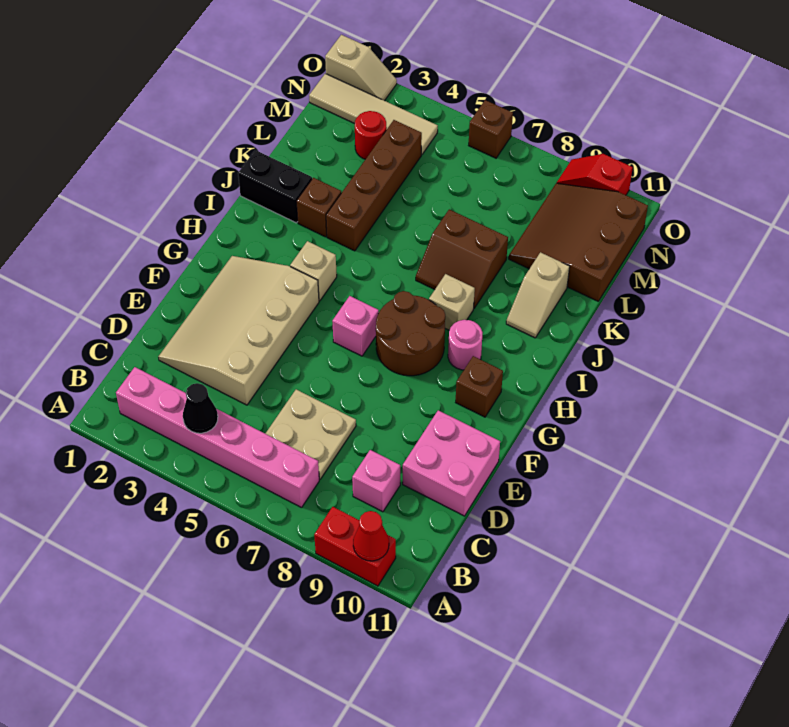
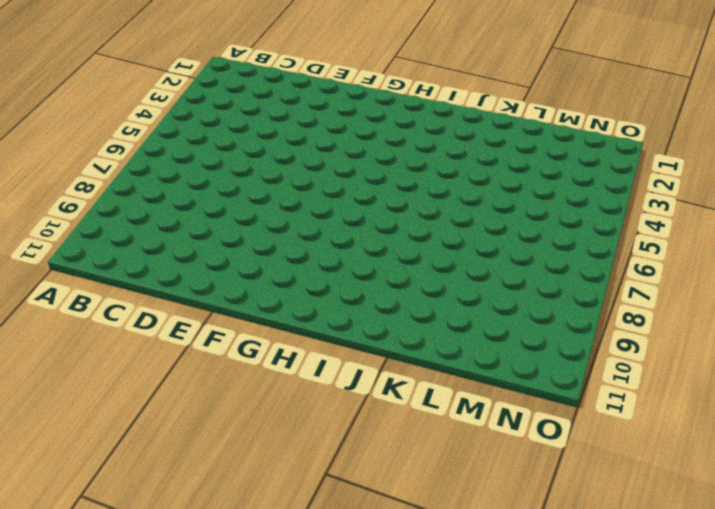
none -> red 1x2 brick [314,507,396,586]
none -> pink 1x6 brick [116,367,319,508]
none -> tan 2x2 plate [265,389,356,479]

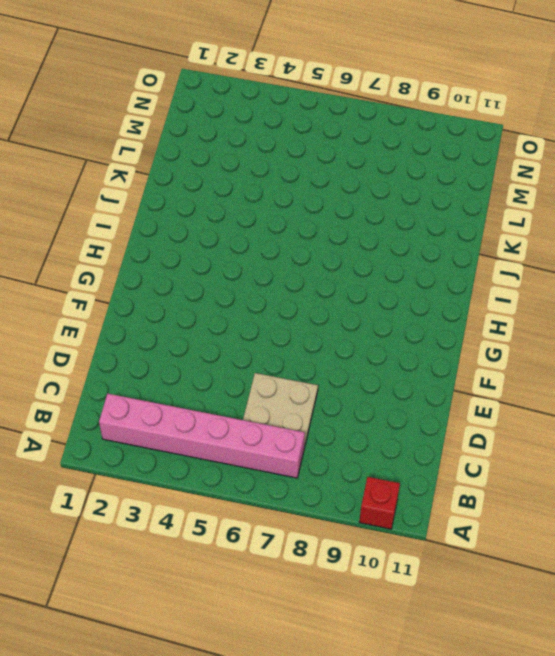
red 1x1 brick [359,477,400,529] -> red 1x2 brick [314,507,396,586]
none -> pink 1x1 brick [352,450,400,512]
none -> tan 3x4 slope [158,256,319,405]
none -> pink 2x2 brick [403,410,500,516]

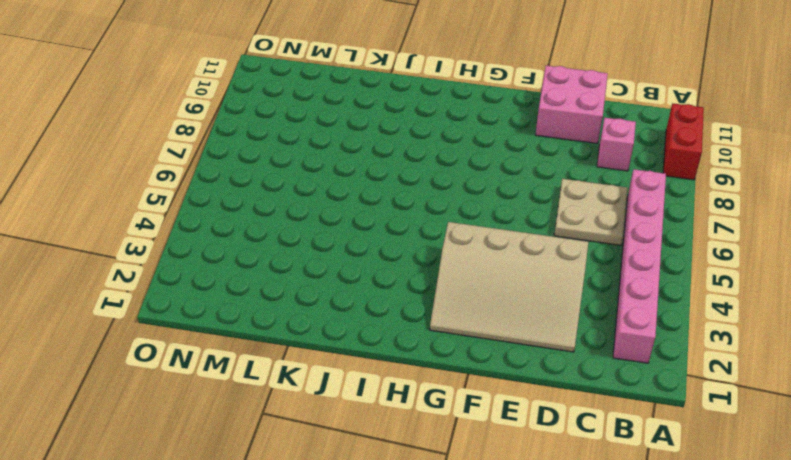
none -> pink 1x1 brick [332,296,379,356]
none -> brown 2x2 round brick [376,291,445,376]
none -> brown 1x1 brick [456,356,503,417]

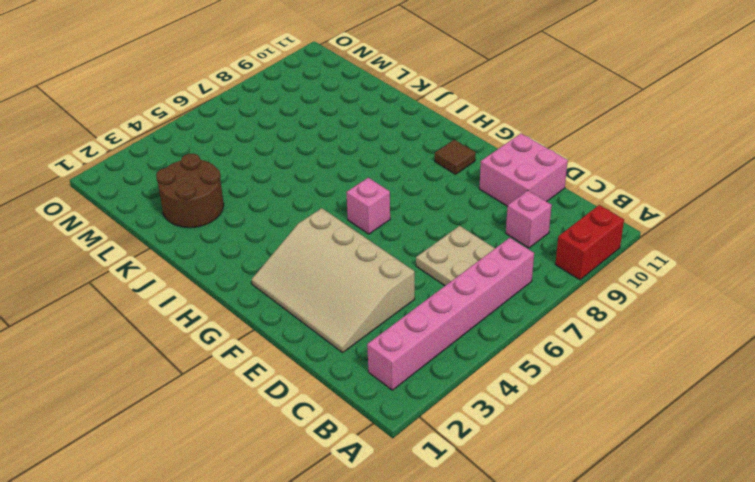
brown 1x1 tile [435,140,476,174] -> brown 1x1 brick [456,356,503,417]
brown 2x2 round brick [156,154,224,228] -> brown 2x2 round brick moved to [376,291,445,376]
none -> tan 1x1 brick [290,241,337,301]
none -> pink 1x1 round brick [448,320,483,370]
none -> tan 1x1 brick [429,274,475,330]

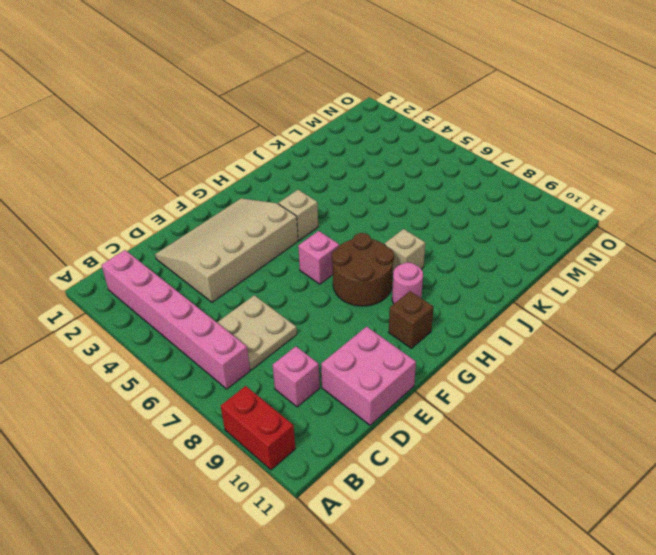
none -> black 1x2 brick [238,150,312,223]
none -> brown 1x1 brick [296,178,341,237]
none -> brown 1x4 brick [326,120,422,251]

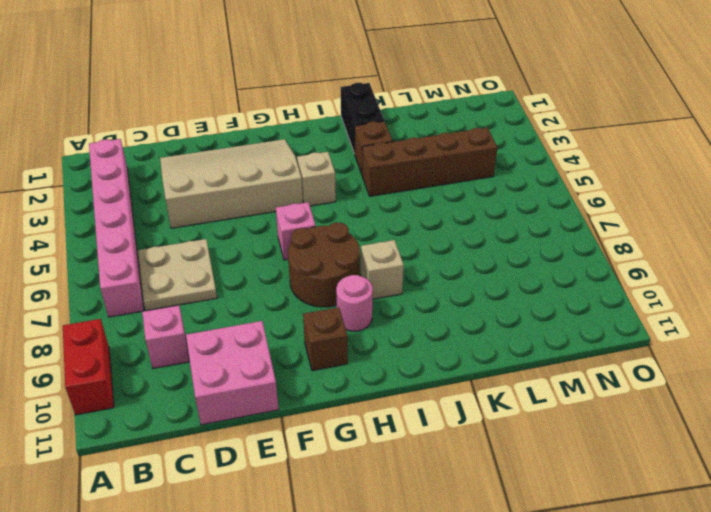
none -> brown 2x2 slope [416,209,508,308]
none -> tan 1x2 slope [506,252,570,338]
none -> brown 3x3 slope [509,183,648,301]

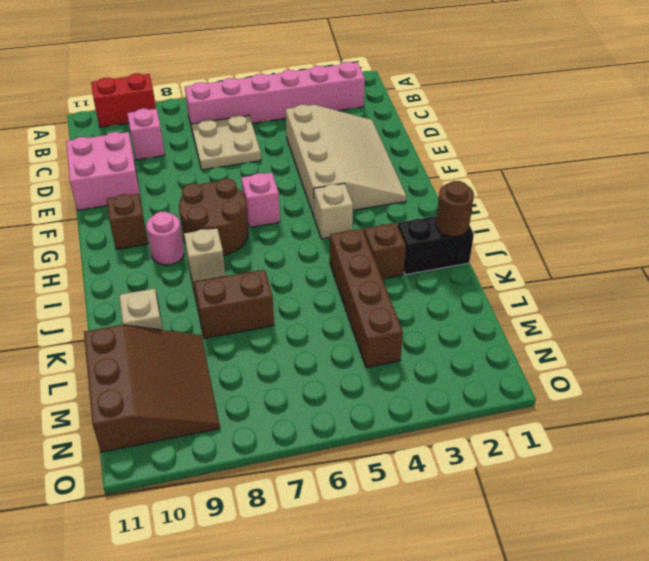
brown 1x1 round brick [436,181,474,237] -> none
none -> red 1x1 round brick [355,111,387,159]
none -> tan 1x4 tile [309,74,438,155]
none -> tan 1x2 slope [325,35,397,101]

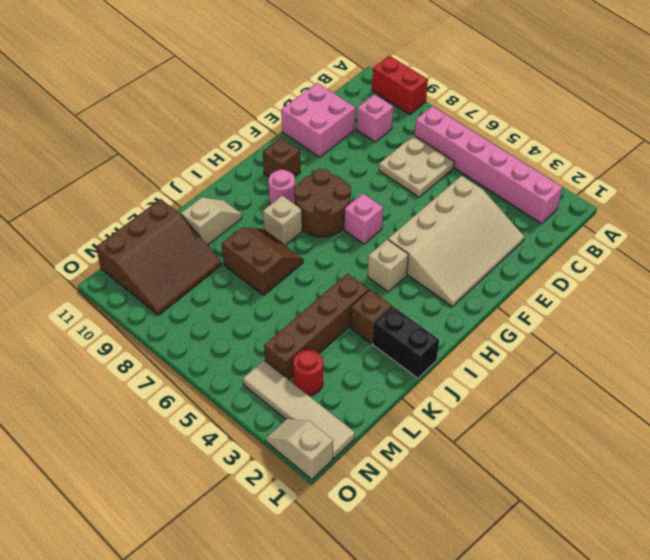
none -> brown 1x1 brick [469,100,513,158]
none -> red 1x2 slope [557,154,633,195]
none -> red 1x1 cone [353,511,389,561]

